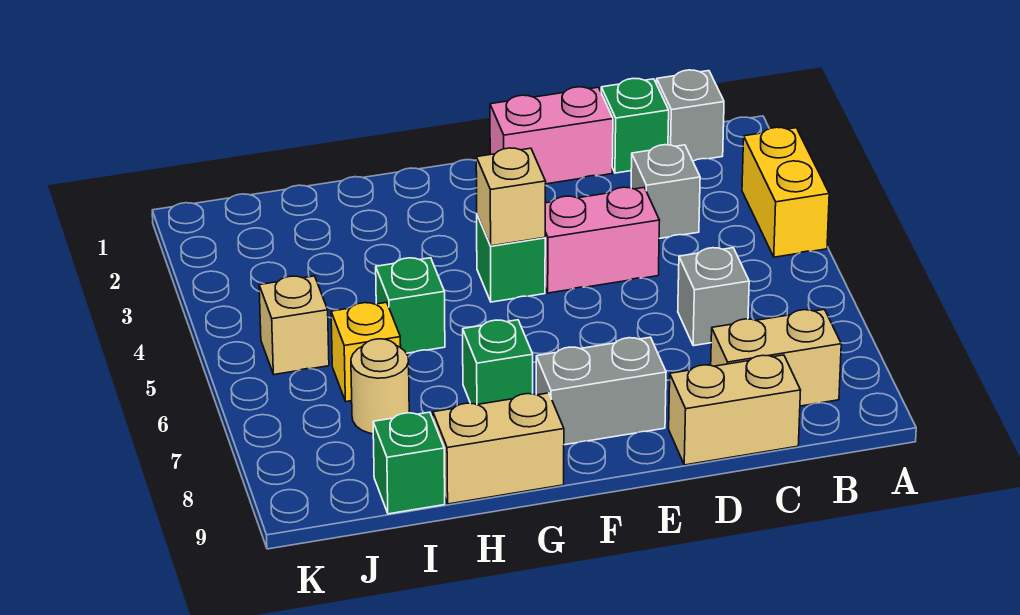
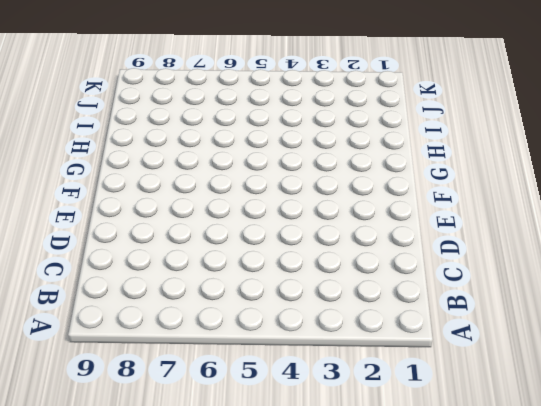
none -> yellow 1x2 brick [742,127,829,257]
none -> grey 1x1 brick [657,70,724,161]
none -> tan 1x2 brick [711,309,841,406]

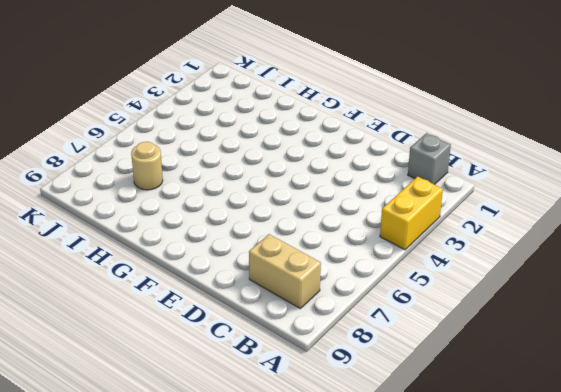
none -> green 1x1 brick [601,78,669,173]
none -> grey 1x1 brick [631,145,700,239]
none -> grey 1x1 brick [678,248,749,346]

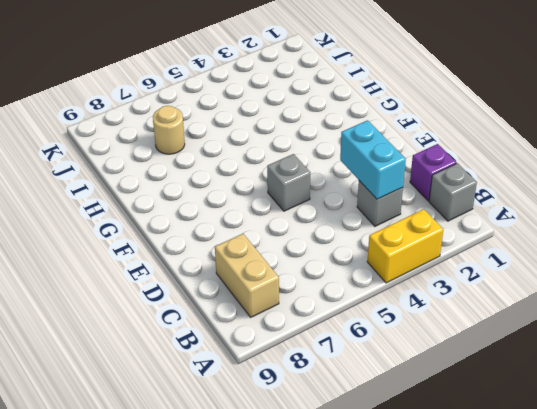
purple 1x1 brick [410,144,456,201] -> green 1x1 brick [601,78,669,173]
cyan 1x2 brick [340,120,406,199] -> none
grey 1x1 brick [267,154,310,211] -> grey 1x1 brick moved to [678,248,749,346]
none -> tan 1x2 brick [669,355,801,465]
none -> pink 1x2 brick [490,87,613,184]
none -> pink 1x2 brick [545,187,660,293]

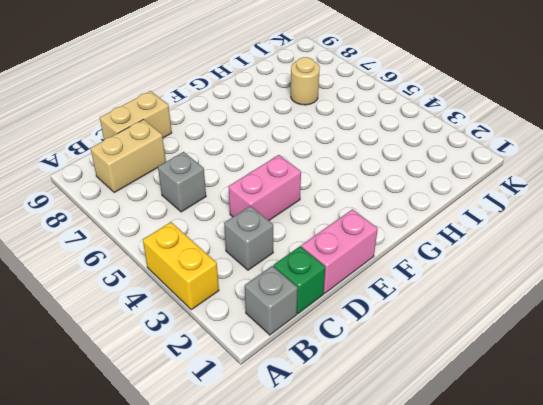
none -> grey 1x2 brick [536,337,666,445]
none -> green 1x1 brick [477,215,545,302]
none -> green 1x1 brick [463,320,533,405]

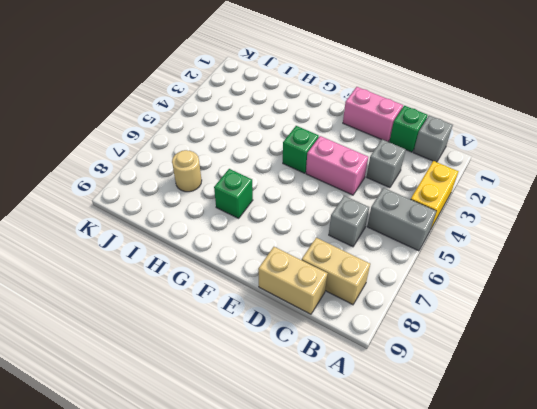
grey 1x2 brick [367,188,437,251] -> grey 1x2 brick moved to [536,337,666,445]
none -> tan 1x2 brick [433,393,564,504]
none -> green 1x1 brick [376,258,445,353]
none -> yellow 1x1 brick [331,302,401,402]

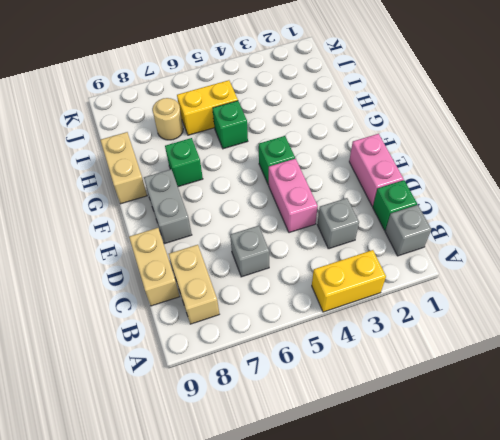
yellow 1x2 brick [177,80,238,135] -> yellow 1x1 brick [331,302,401,402]
none -> green 1x1 brick [373,412,445,514]
none -> tan 1x1 brick [259,276,329,375]
none -> tan 1x1 brick [476,148,546,246]

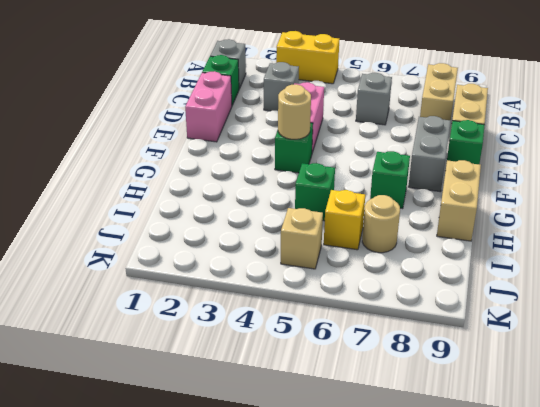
green 1x1 brick [447,120,485,164] -> green 1x1 brick moved to [373,412,445,514]
tan 1x1 round brick [278,84,311,139] -> tan 1x1 brick [476,148,546,246]

